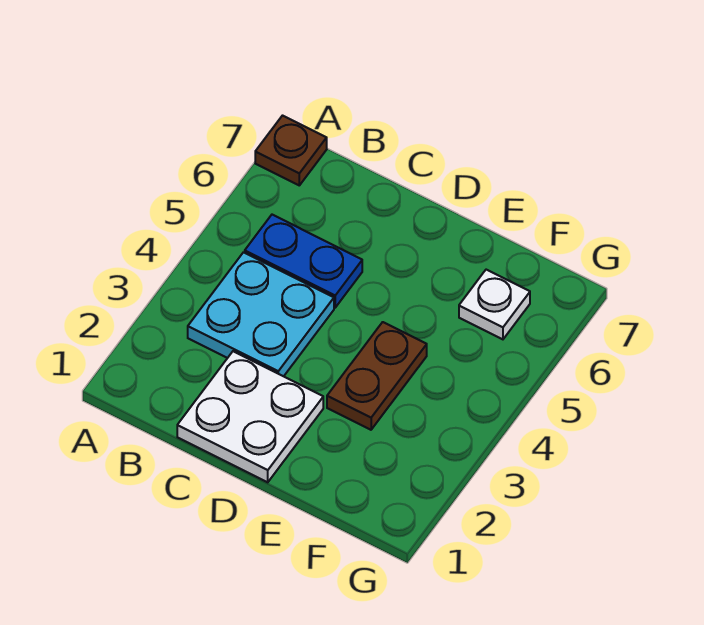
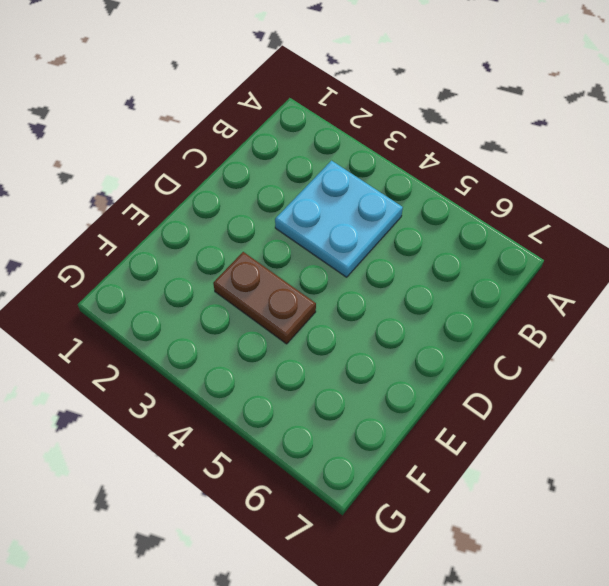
none -> brown 1x1 plate [255,116,327,185]
none -> blue 1x2 plate [245,215,362,308]

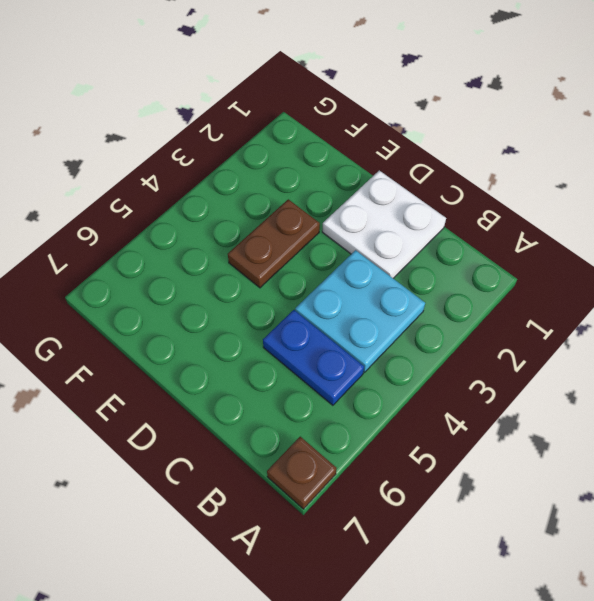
none -> white 1x1 plate [459,270,530,339]

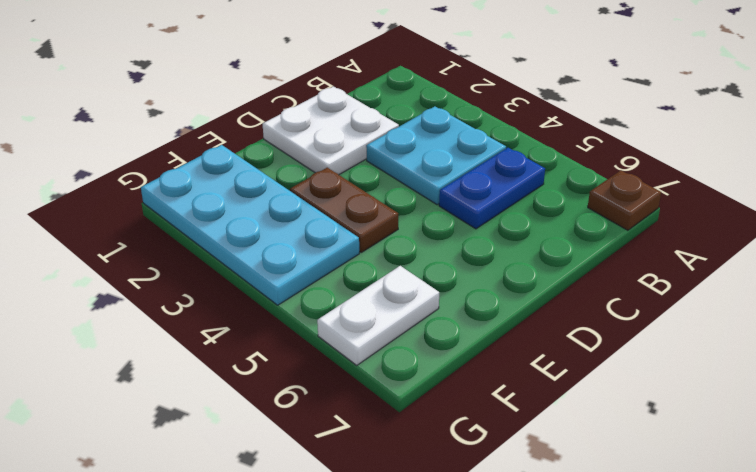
cyan 2x4 plate [141,145,359,305] -> none
white 1x2 plate [317,266,439,365] -> white 1x1 plate [459,270,530,339]

